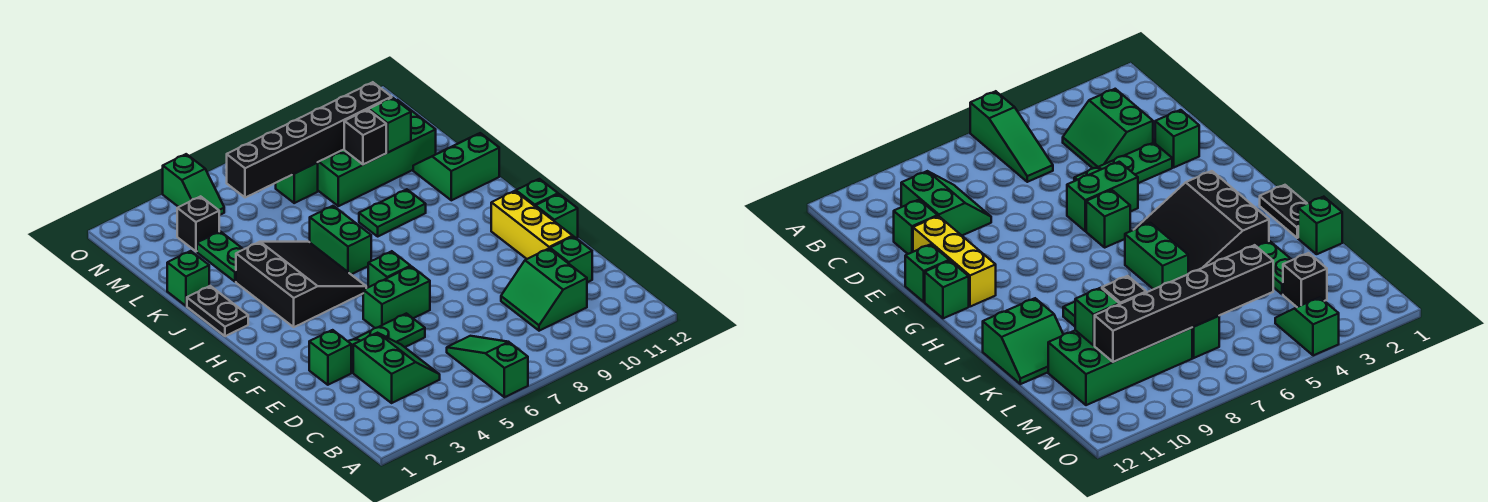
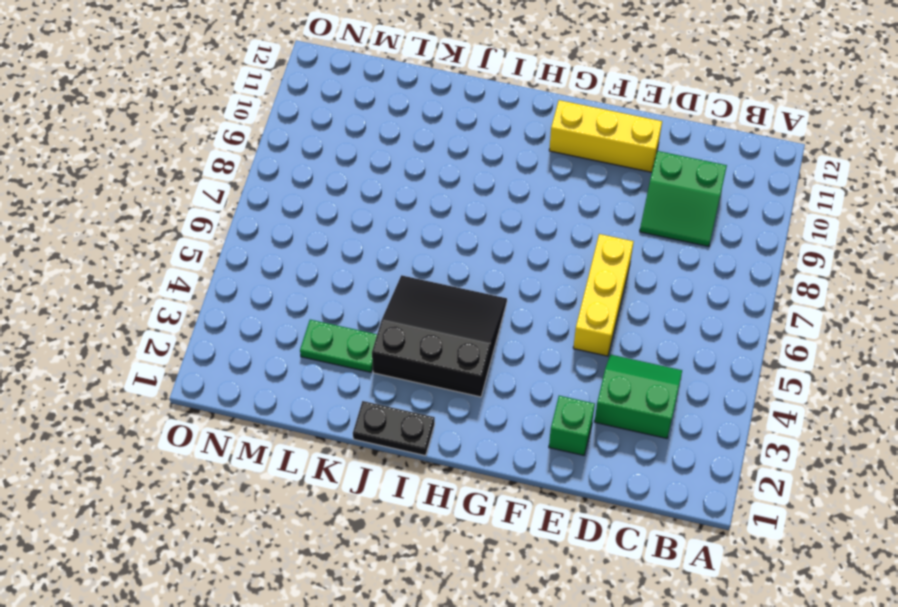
yellow 1x3 brick [573,234,634,356] -> green 1x3 plate [348,313,425,373]
none -> green 1x3 slope [447,336,528,397]
none -> green 1x1 brick [550,236,592,282]
none -> green 1x2 brick [363,266,430,328]

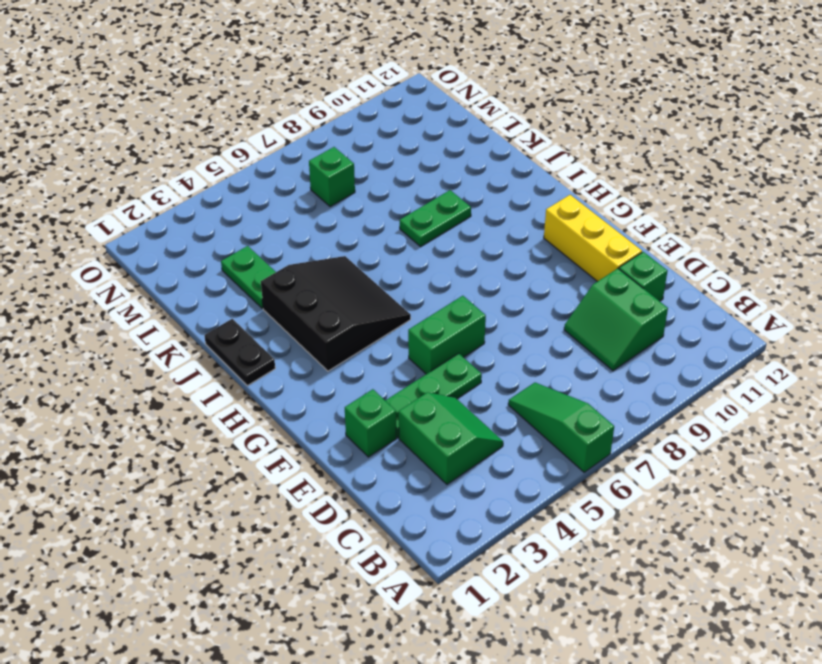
none -> green 1x1 brick [536,194,578,238]
none -> green 1x1 brick [368,251,411,287]
none -> green 1x1 brick [516,179,558,207]

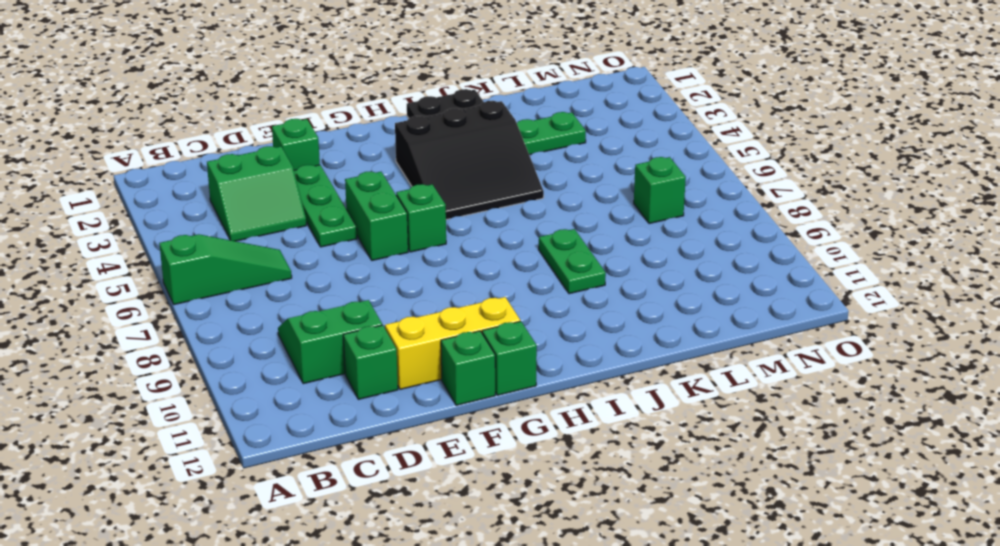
none -> green 1x2 brick [310,206,371,274]
none -> green 2x2 slope [413,133,499,200]
none -> green 1x1 brick [167,251,209,306]

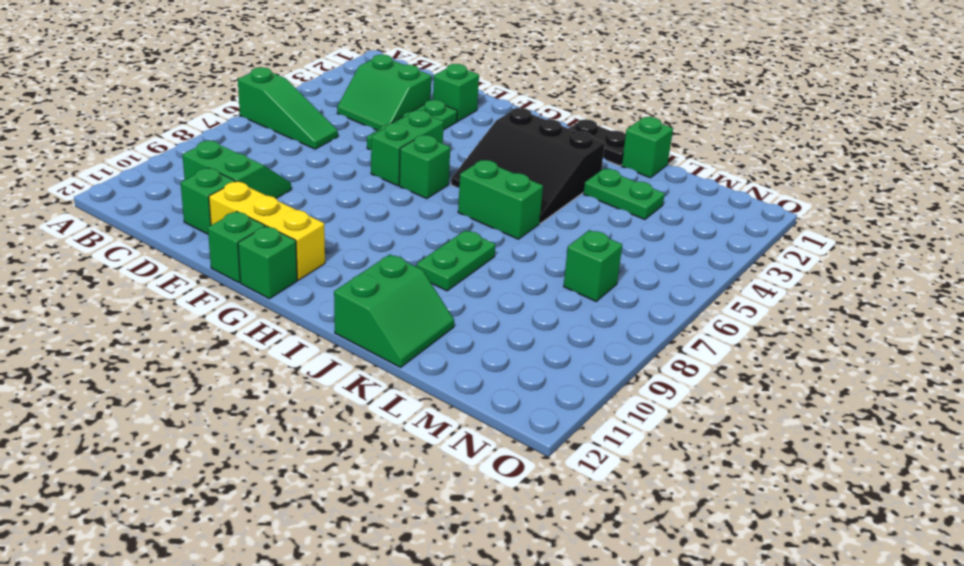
none -> green 2x4 brick [317,100,436,206]
none -> black 1x1 brick [177,196,219,251]
none -> green 1x2 slope [163,154,224,215]

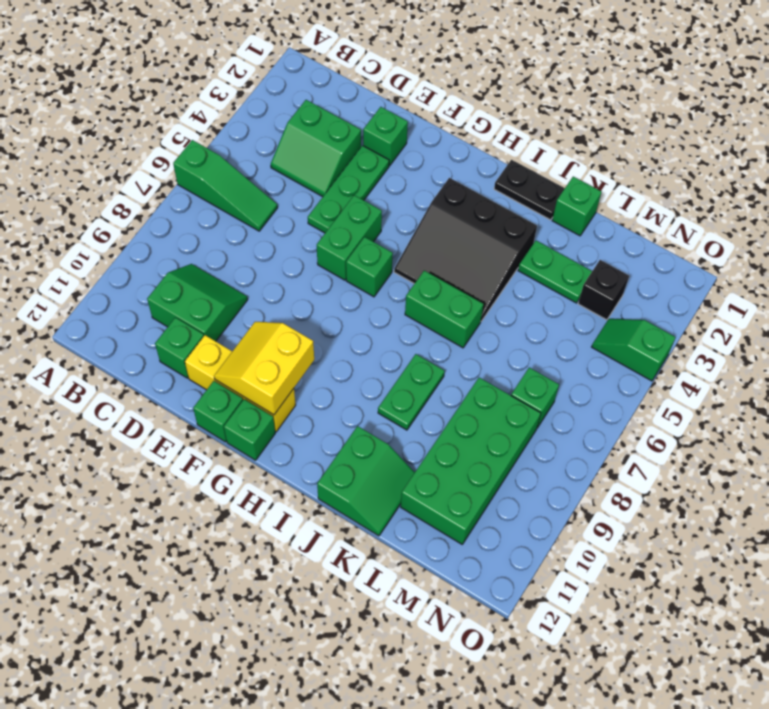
yellow 2x2 slope [214,322,314,415] -> none
none -> black 1x1 brick [344,110,386,165]
none -> green 1x1 brick [369,97,411,152]
none -> black 1x6 brick [227,82,392,198]

